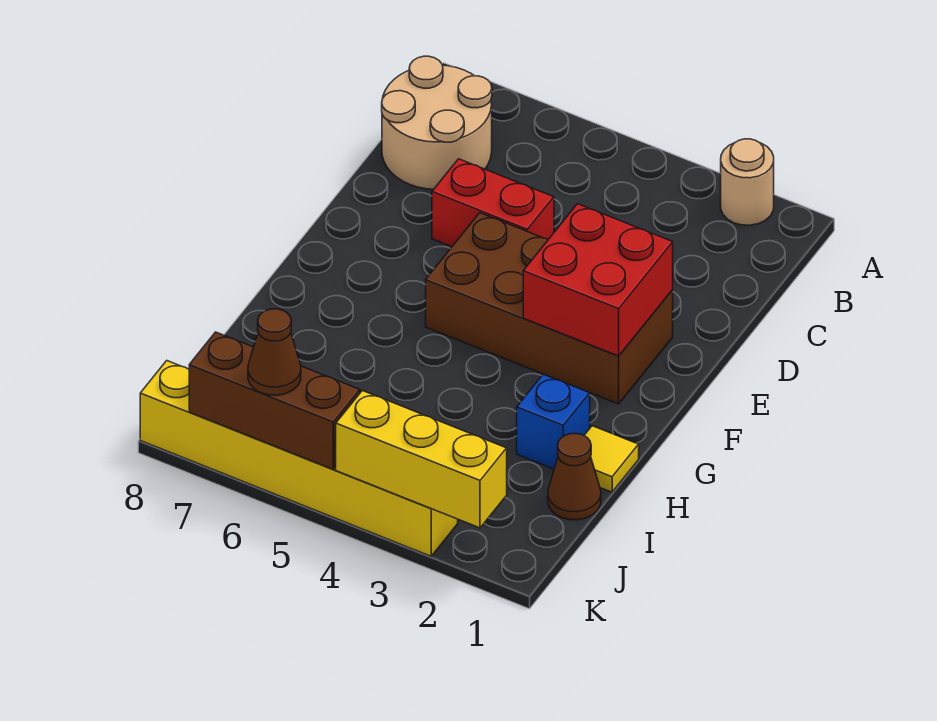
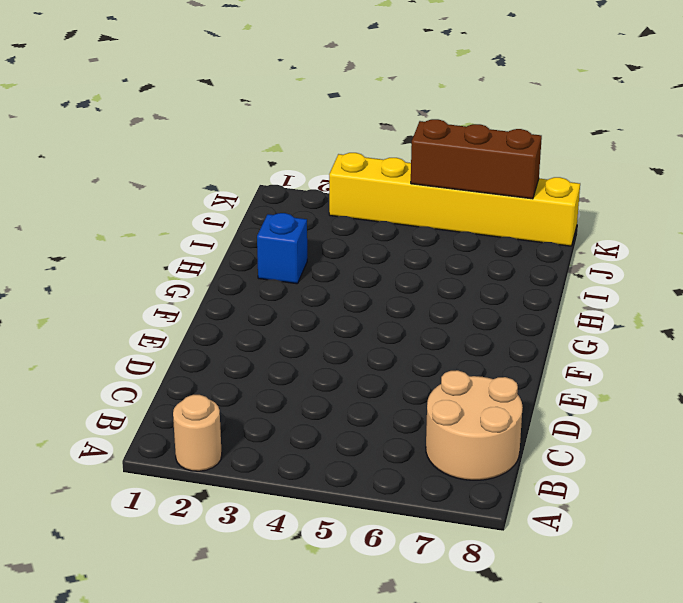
none -> red 1x2 brick [432,159,554,247]
none -> brown 2x4 brick [426,213,673,404]
none -> yellow 1x1 tile [584,426,639,492]

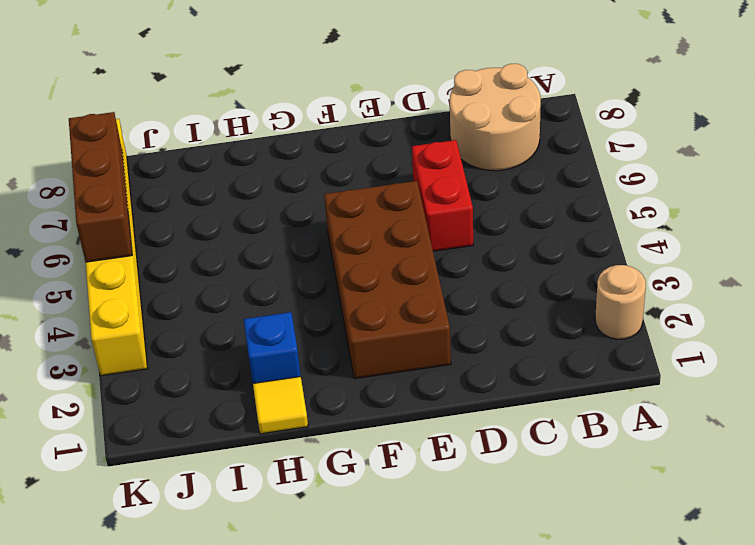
none -> brown 1x1 cone [548,434,601,520]
none -> red 2x2 brick [523,204,673,356]
none -> yellow 1x3 brick [336,391,507,528]

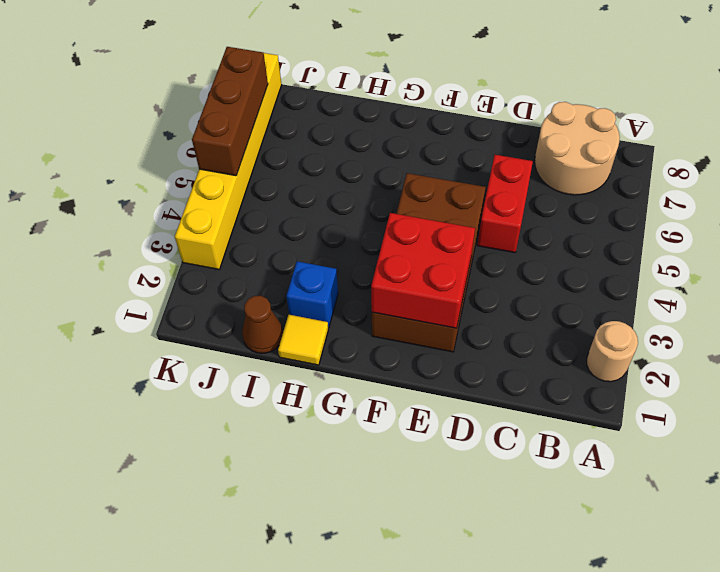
none -> yellow 1x3 brick [336,391,507,528]
none -> brown 1x1 cone [248,309,301,395]

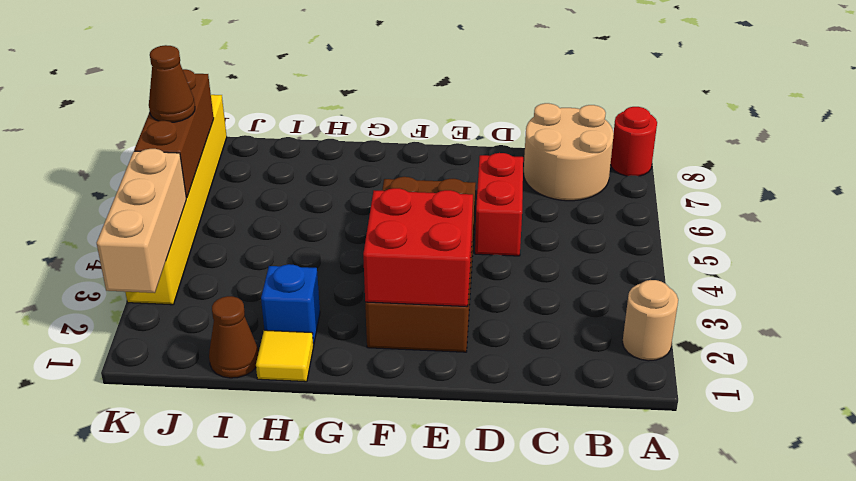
red 1x1 round brick [611,107,657,176] -> none
tan 1x3 brick [97,149,186,293] -> yellow 1x3 brick [336,391,507,528]

